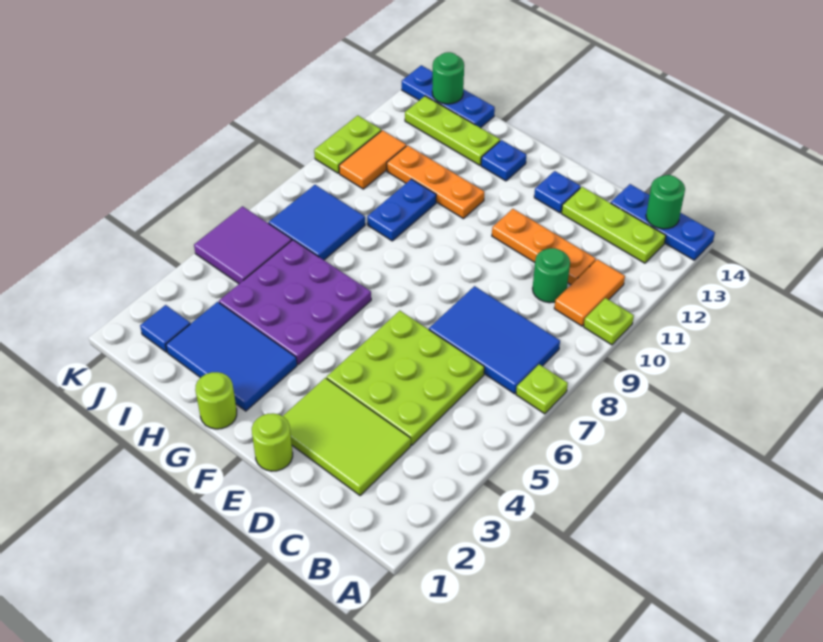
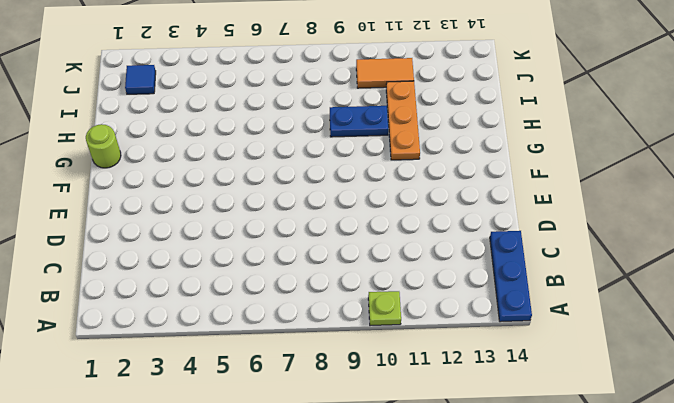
none -> lime 1x1 plate [516,364,568,414]
none -> blue 2x3 tile [429,286,560,394]
none -> orange 1x2 tile [554,259,625,326]

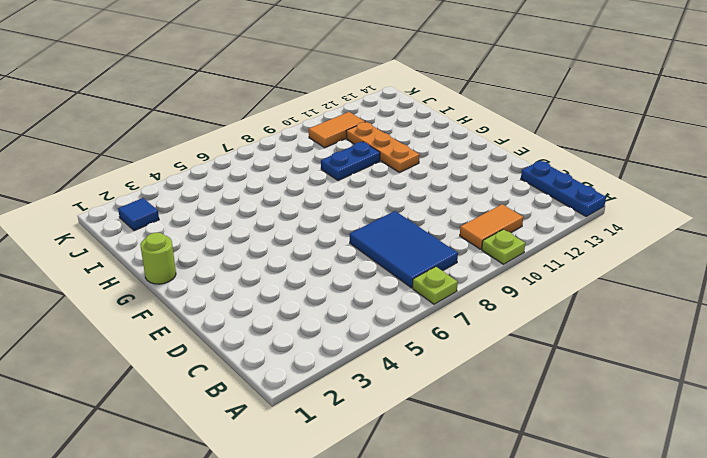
none -> lime 1x3 plate [562,187,666,263]
none -> lime 2x3 tile [283,378,411,496]
none -> lime 3x3 plate [327,311,484,445]

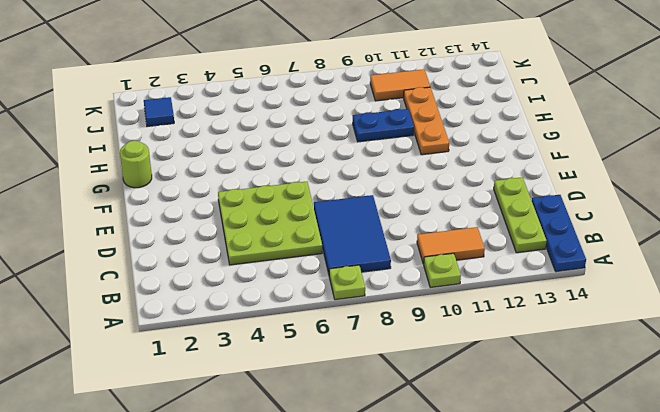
none -> lime 2x3 tile [283,378,411,496]
none -> green 1x1 round brick [533,248,570,303]
none -> orange 1x3 plate [492,209,596,285]

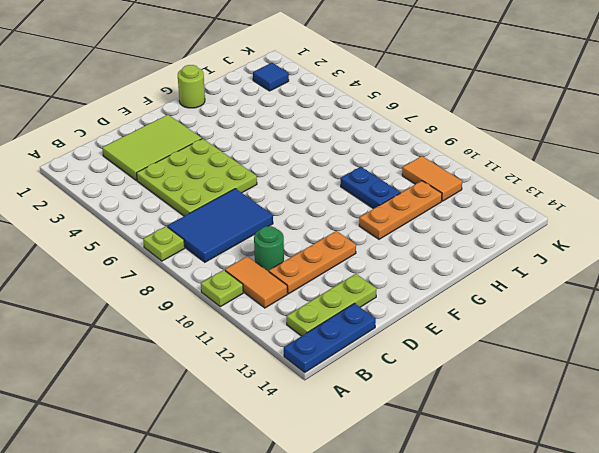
none -> lime 1x1 round brick [252,413,293,471]
none -> blue 1x1 plate [534,171,581,213]
none -> blue 2x3 tile [166,302,297,411]

